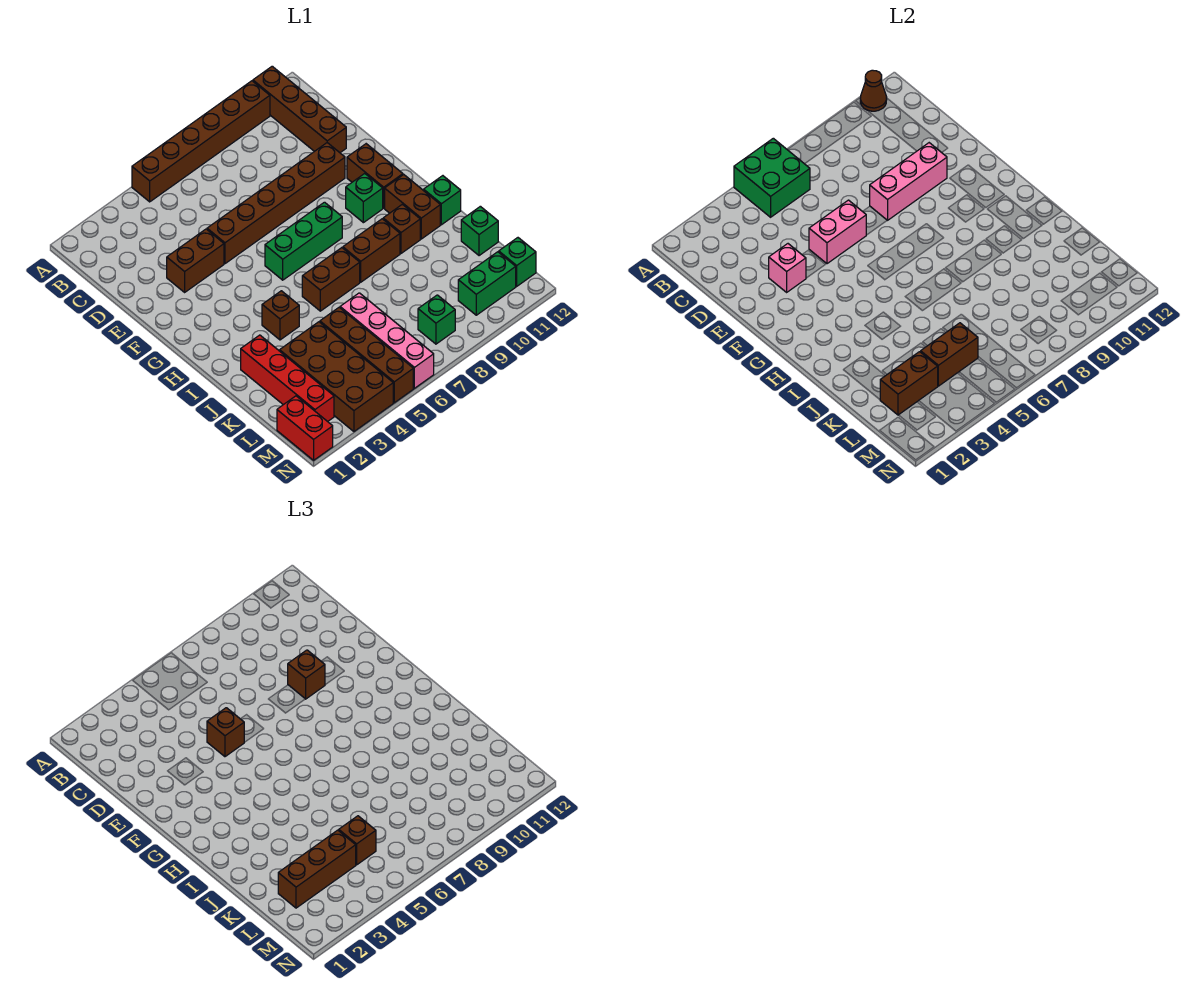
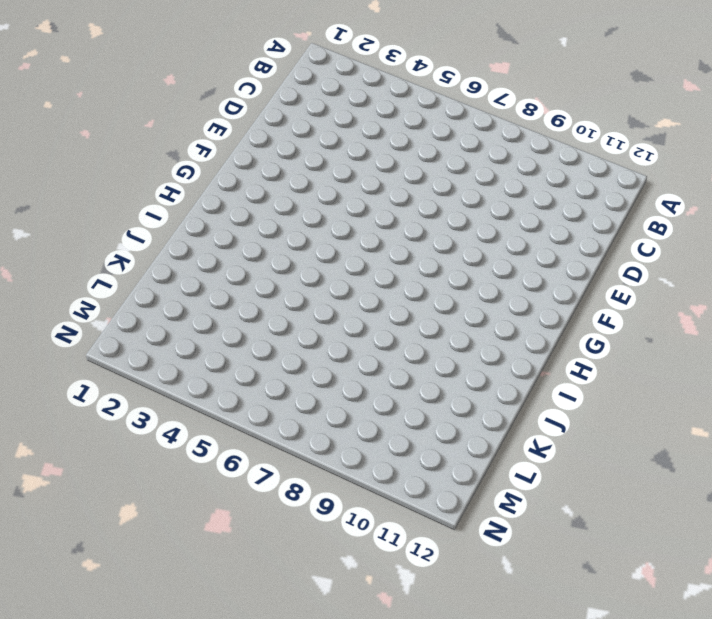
none -> brown 1x6 brick [132,81,270,202]
none -> brown 1x4 brick [253,66,346,153]
none -> brown 1x2 brick [167,229,224,292]
none -> brown 1x6 brick [207,143,345,264]

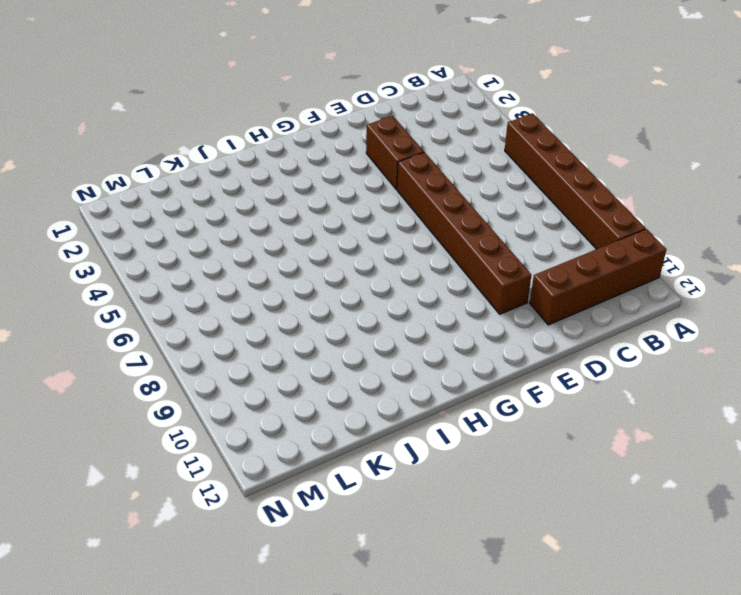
none -> brown 1x2 brick [347,144,403,208]
none -> green 1x3 brick [265,202,342,280]
none -> green 1x1 brick [346,174,383,223]
none -> brown 1x2 brick [385,175,440,239]

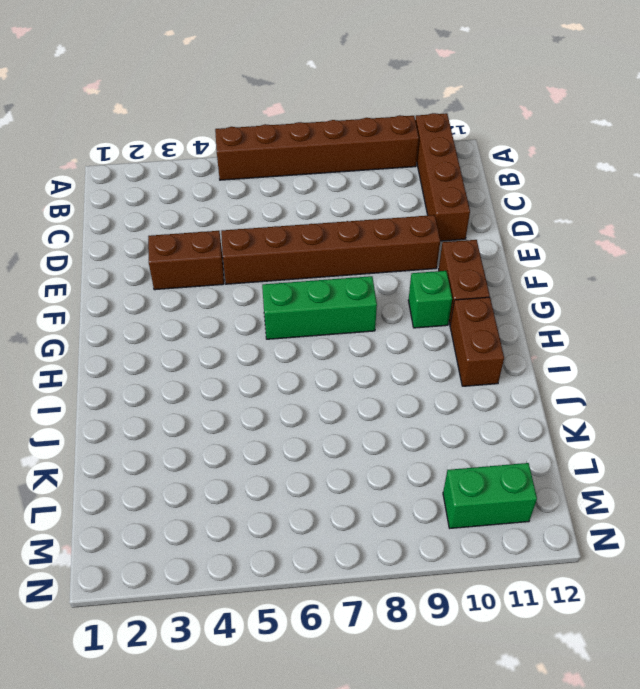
none -> brown 1x1 brick [262,291,299,340]
none -> brown 1x2 brick [302,248,360,311]
none -> brown 1x2 brick [343,219,400,282]
none -> brown 1x1 brick [383,204,420,253]

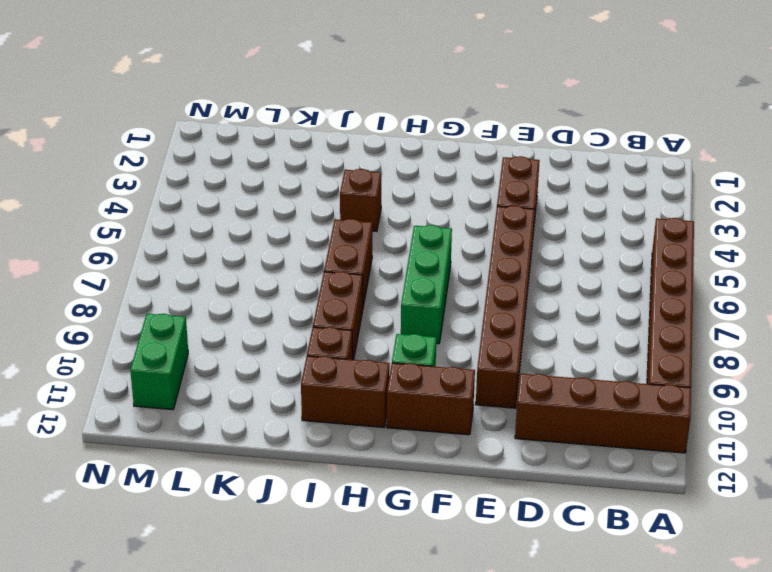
none -> green 1x1 brick [424,176,461,225]
none -> red 1x4 brick [241,335,334,422]
none -> brown 2x4 brick [280,322,393,431]
none -> brown 1x4 brick [320,307,413,403]

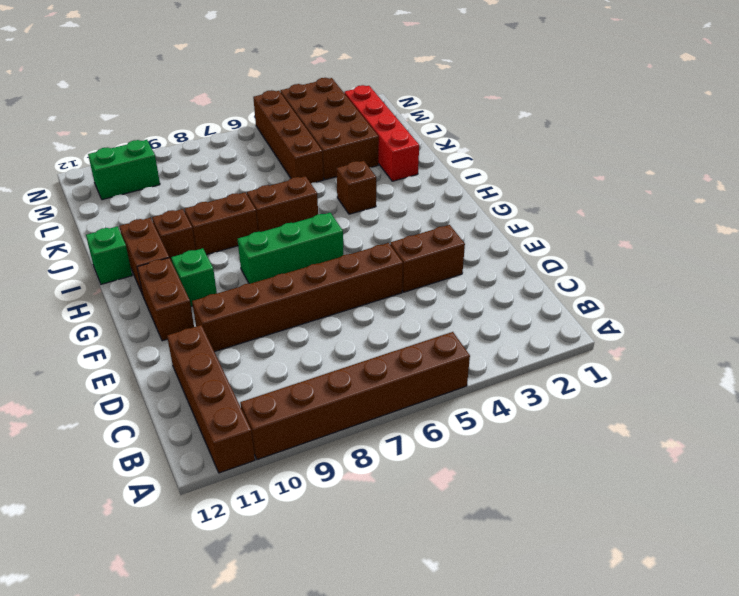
none -> pink 1x4 brick [340,293,434,388]
none -> green 1x1 brick [461,206,498,256]
none -> red 1x2 brick [277,396,333,460]
none -> green 1x1 brick [418,295,455,344]

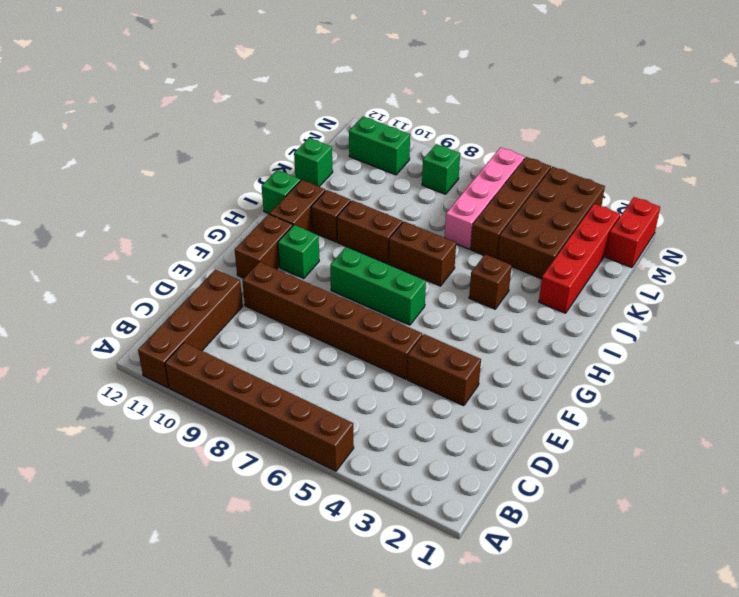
none -> green 1x1 brick [499,238,536,286]
none -> green 2x2 brick [734,138,810,217]
none -> brown 1x1 cone [860,70,887,111]
none -> pink 1x1 brick [769,244,806,292]

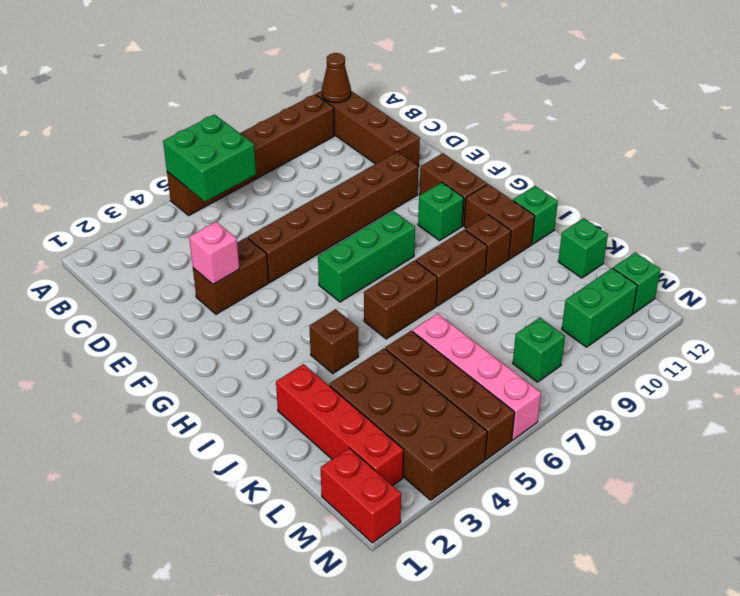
none -> pink 1x2 brick [809,200,866,264]
none -> pink 1x3 brick [870,143,947,220]
none -> brown 1x2 brick [880,352,938,415]
none -> brown 1x2 brick [921,323,978,386]

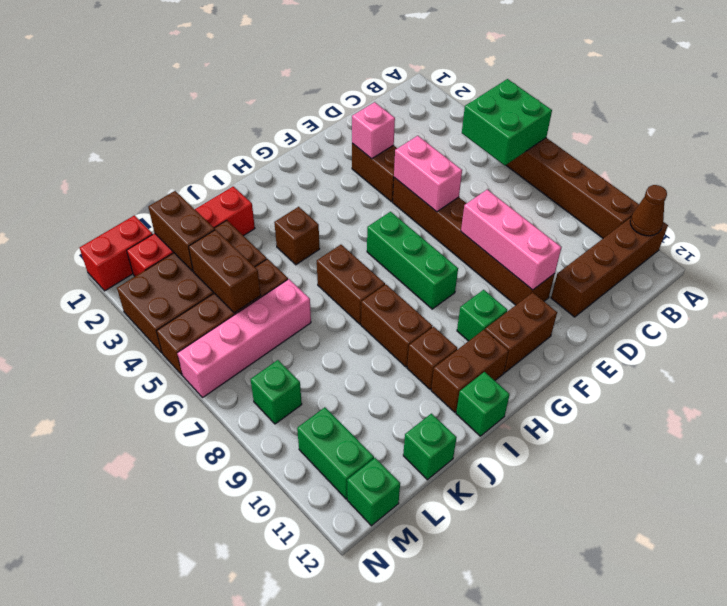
none -> brown 1x1 brick [207,708,244,757]
none -> brown 1x1 brick [288,650,325,699]
none -> brown 1x3 brick [278,830,356,908]
none -> brown 1x1 brick [339,816,376,865]

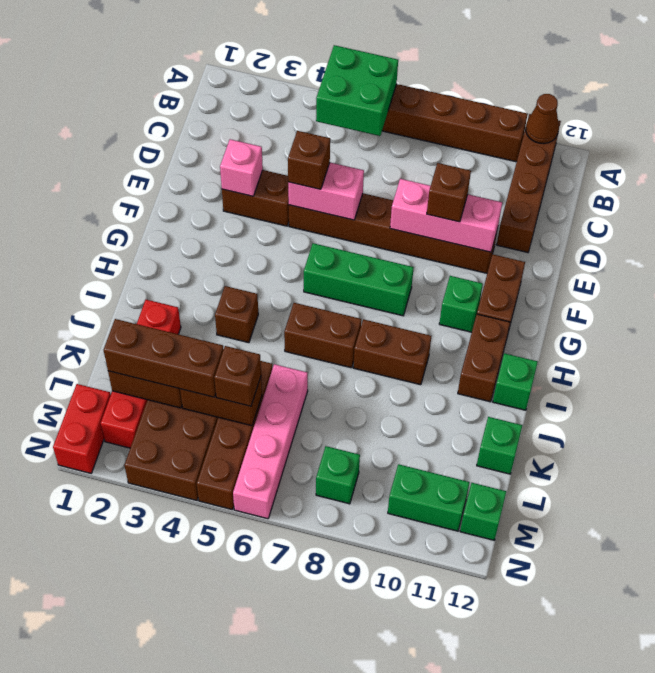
none -> brown 1x1 brick [383,204,420,253]

